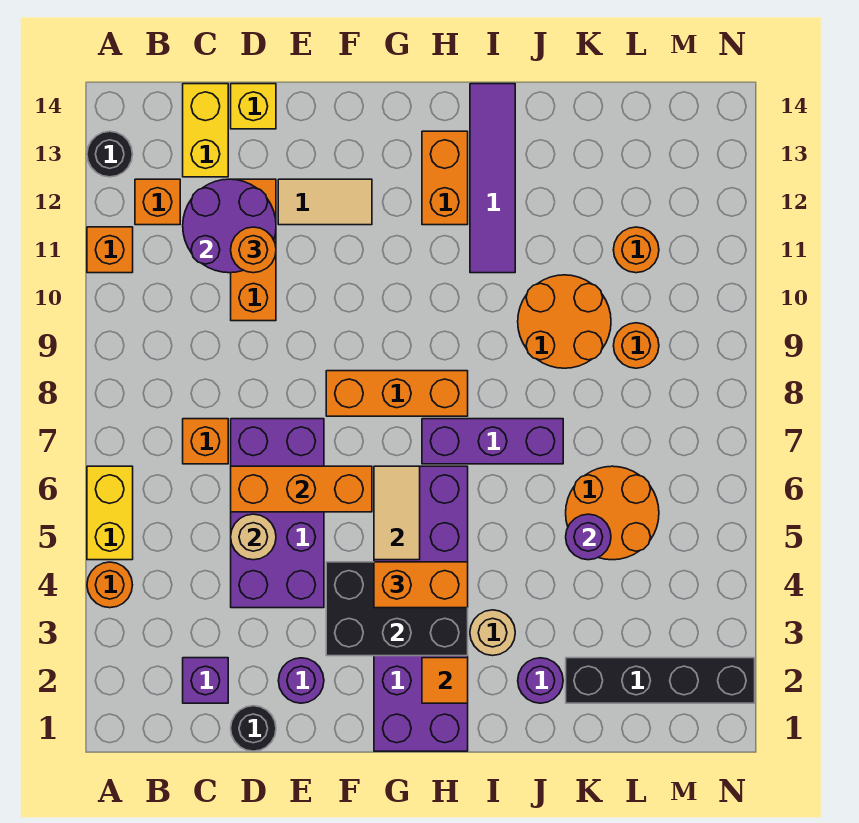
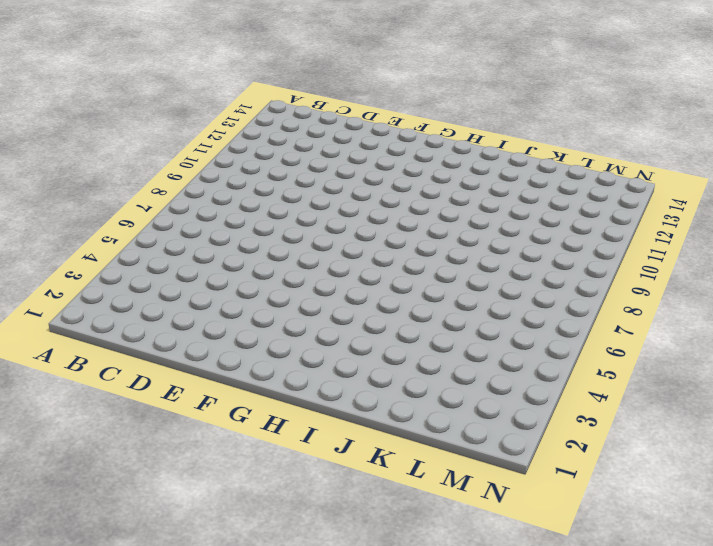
none -> orange 1x1 round brick [87,562,132,608]
none -> yellow 1x2 brick [87,466,133,560]
none -> orange 1x1 brick [87,227,133,273]
none -> black 1x1 round brick [87,131,133,177]

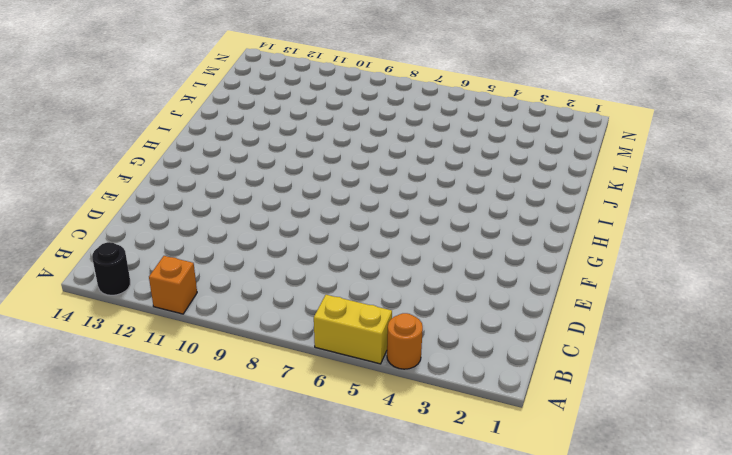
none -> orange 1x1 brick [135,179,180,225]
none -> purple 1x1 brick [183,658,228,703]
none -> orange 1x1 brick [183,419,228,464]
none -> yellow 1x2 brick [183,84,228,177]

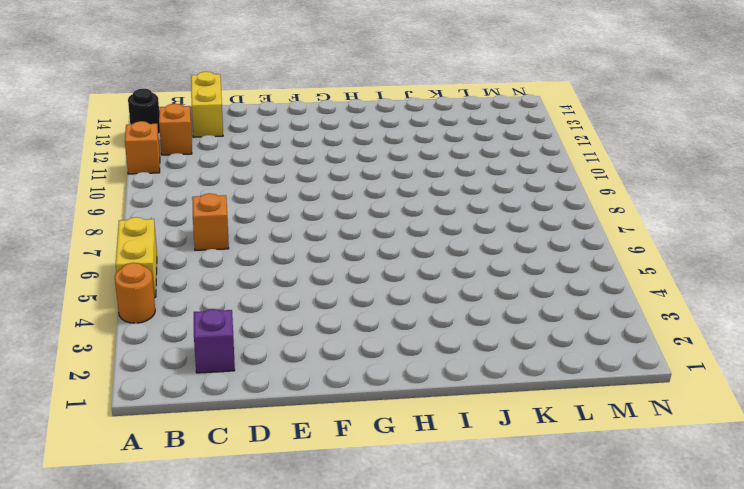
none -> black 1x1 round brick [231,706,276,751]
none -> purple 2x4 brick [231,419,324,608]
none -> orange 1x3 brick [231,179,276,321]
none -> yellow 1x1 brick [231,84,276,129]

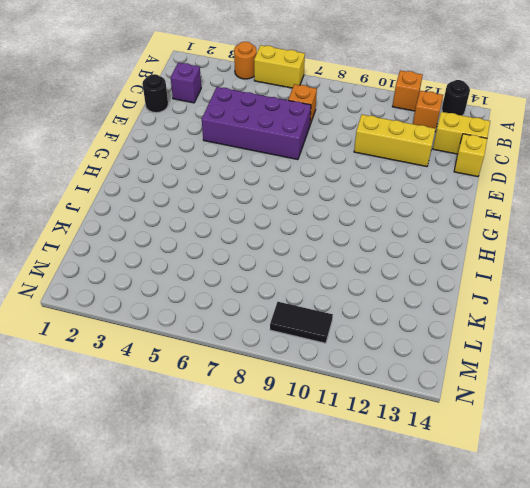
yellow 1x3 brick [354,115,436,167] -> orange 1x3 brick [231,179,276,321]
black 1x2 tile [270,302,333,343] -> none
none -> purple 1x1 round brick [278,658,324,703]
none -> tan 1x2 tile [278,179,372,225]
none -> orange 1x3 brick [326,371,468,416]
none -> purple 2x6 brick [374,466,468,751]

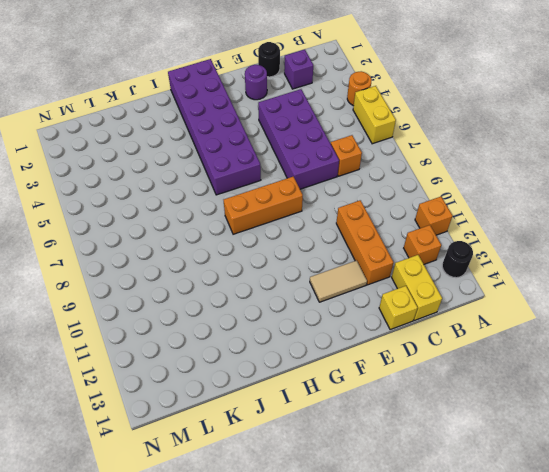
none -> purple 1x3 brick [422,419,563,464]
none -> orange 1x2 brick [422,131,468,225]
none -> tan 1x1 round brick [470,610,515,656]
none -> purple 1x4 tile [470,84,515,273]

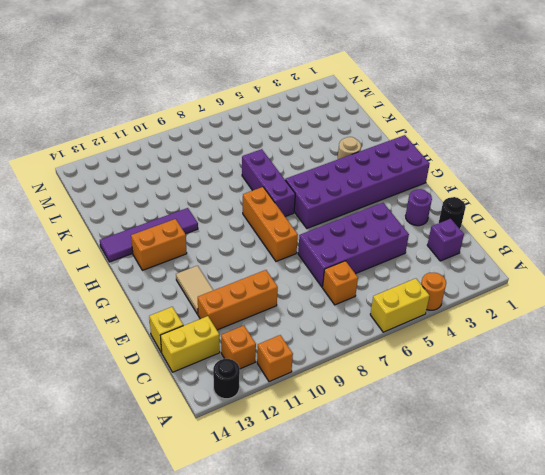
none -> purple 1x1 round brick [518,658,563,703]
none -> orange 2x2 round brick [518,275,611,368]
none -> black 1x4 brick [566,658,755,703]
none -> orange 2x2 round brick [566,466,659,560]

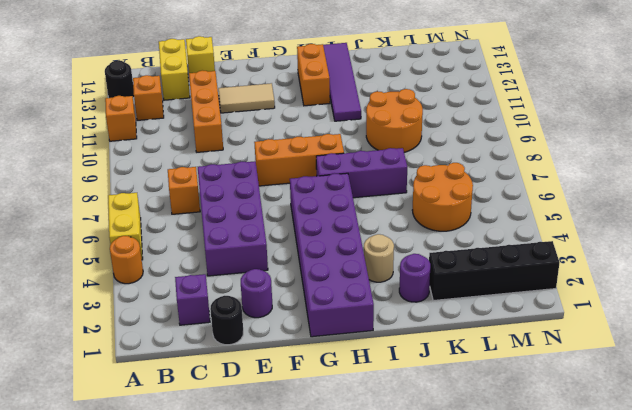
none -> orange 1x1 round brick [613,323,659,368]
none -> orange 1x1 round brick [613,227,659,273]
none -> purple 2x2 round brick [183,179,276,273]
none -> tan 1x1 round brick [231,514,276,560]

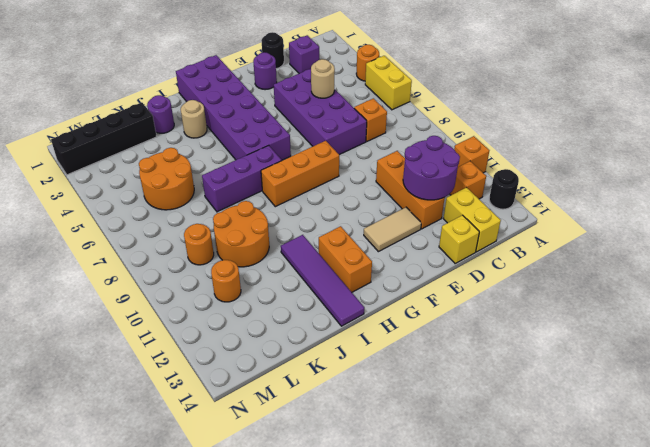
none -> orange 1x3 brick [231,466,372,512]
none -> black 2x3 brick [326,562,468,656]
none -> tan 1x2 tile [374,466,420,560]
none -> orange 1x1 tile [422,658,468,703]

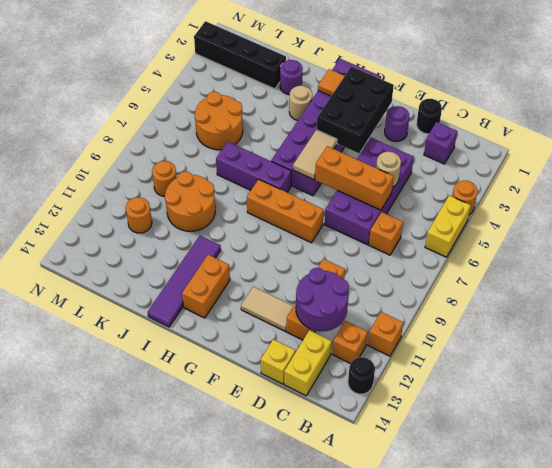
black 2x3 brick [317,66,394,153] -> black 2x3 brick turned to [326,562,468,656]
none -> purple 1x1 round brick [566,514,611,560]
none -> orange 1x1 round brick [231,227,276,273]
none -> orange 1x2 brick [374,562,468,608]

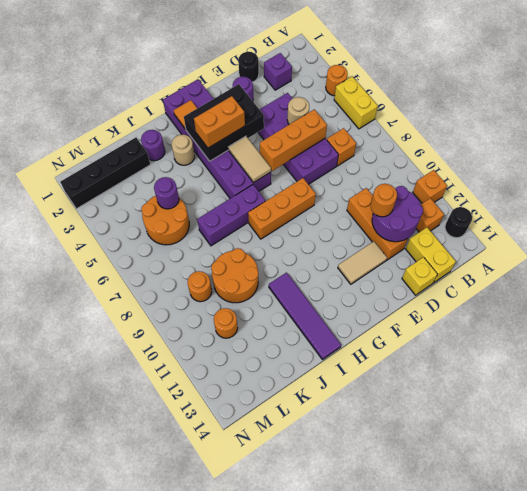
none -> orange 1x2 brick [422,131,468,225]

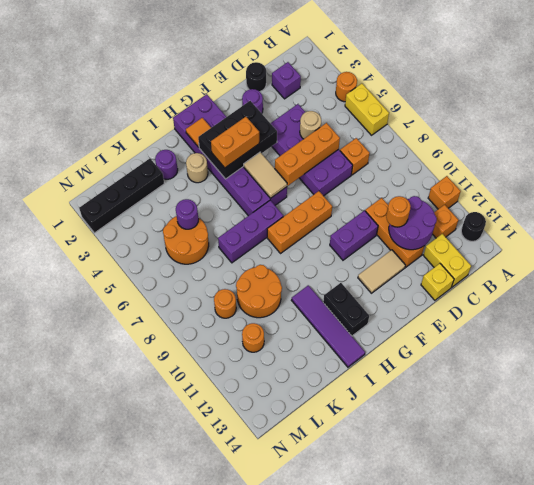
purple 1x2 brick [330,211,378,260] -> none
black 1x2 brick [323,283,369,336] -> orange 1x2 brick [422,131,468,225]

